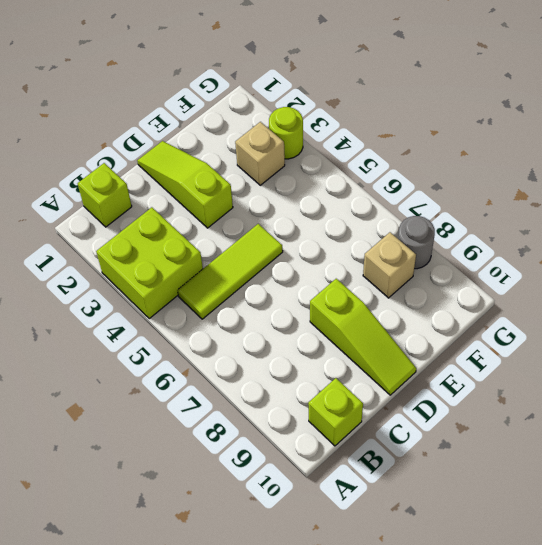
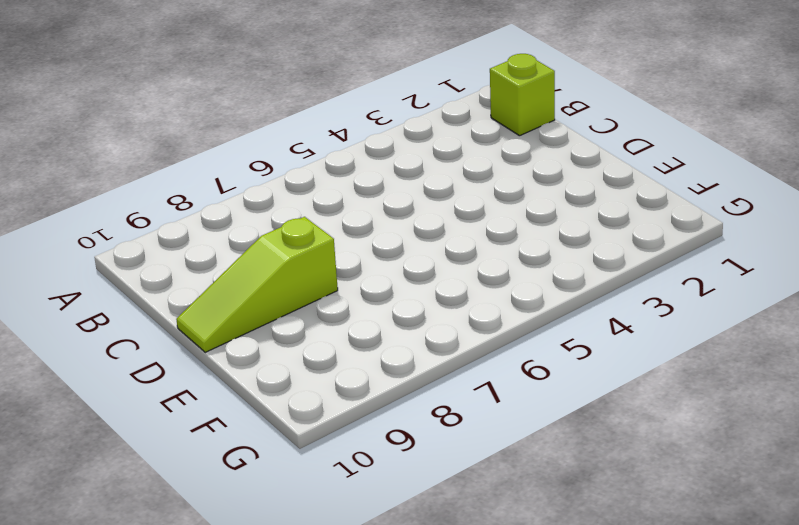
none -> lime 2x2 brick [96,207,203,319]
none -> lime 1x3 tile [177,224,283,319]

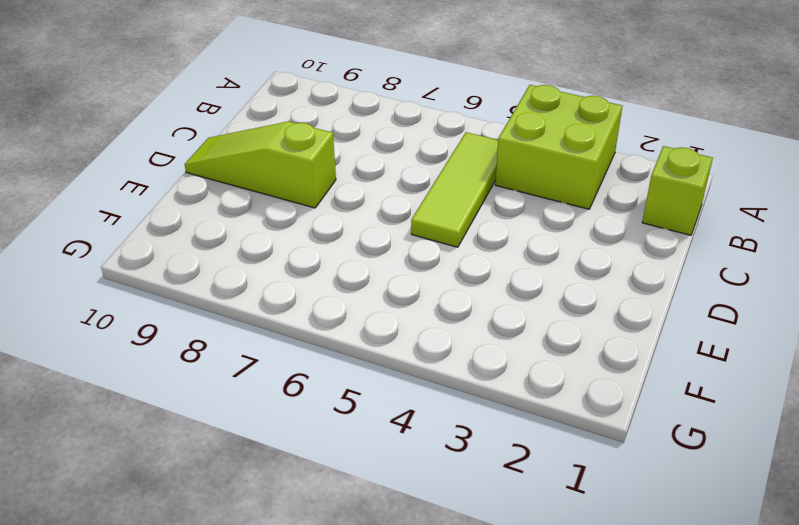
none -> lime 1x1 brick [308,378,363,446]
none -> lime 1x3 slope [137,141,233,228]

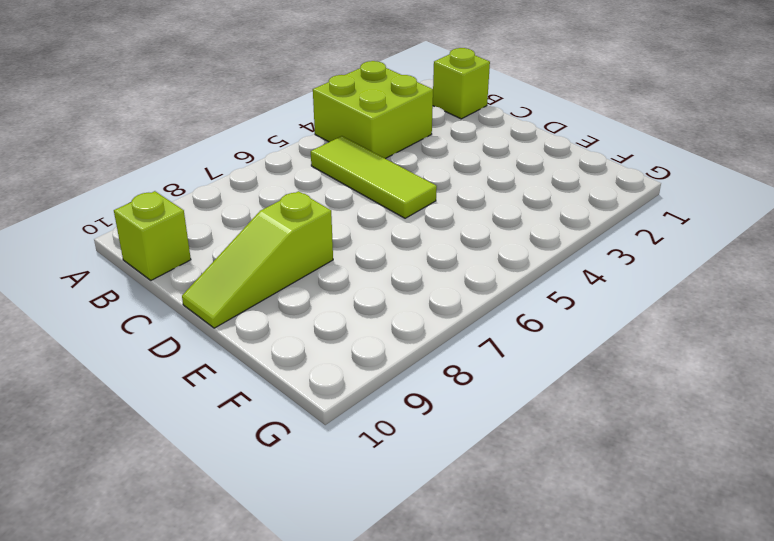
none -> lime 1x3 slope [137,141,233,228]
none -> tan 1x1 brick [235,122,285,185]

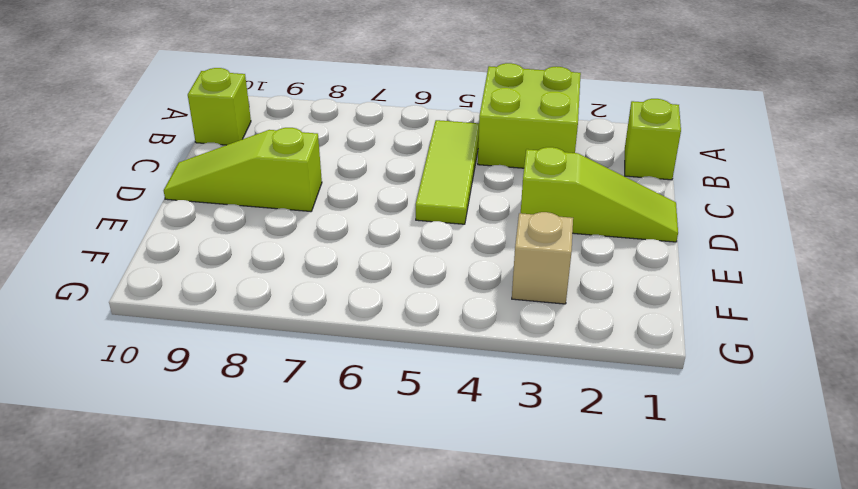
none -> tan 1x1 brick [363,232,416,298]
none -> lime 1x1 round brick [269,107,303,159]

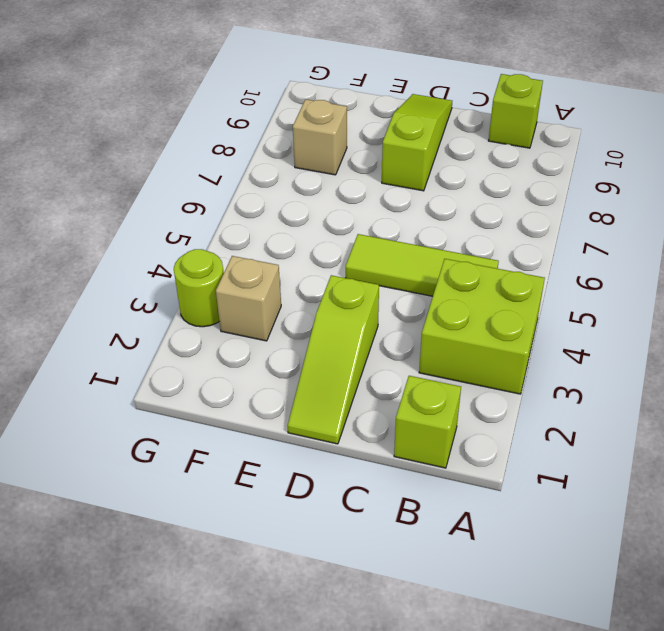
none -> grey 1x1 round brick [398,216,435,269]

